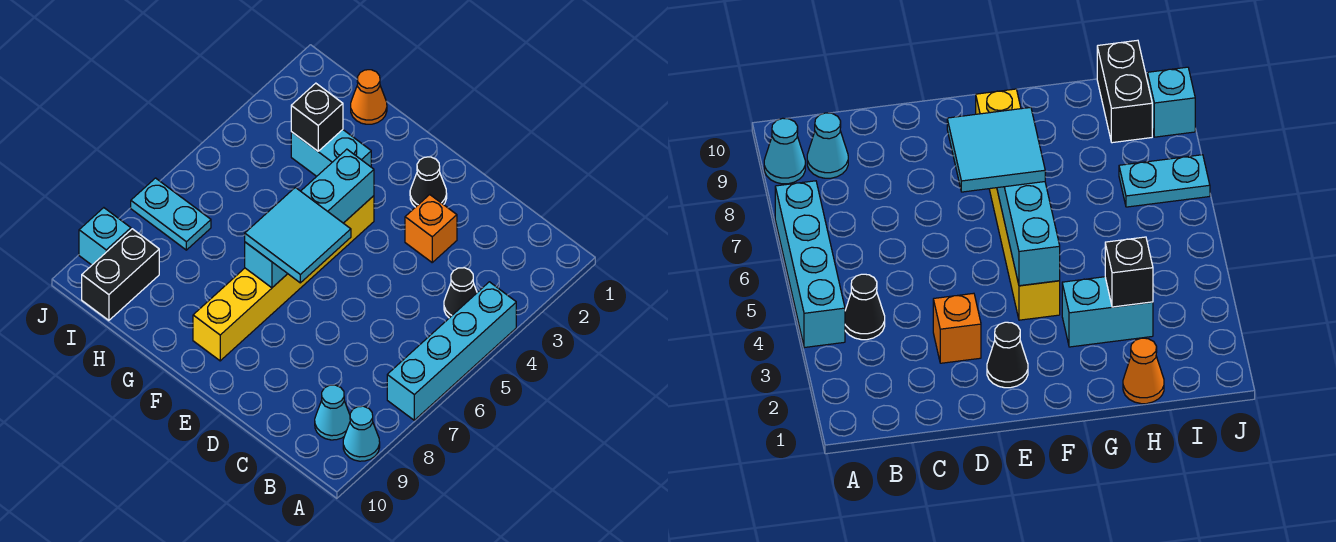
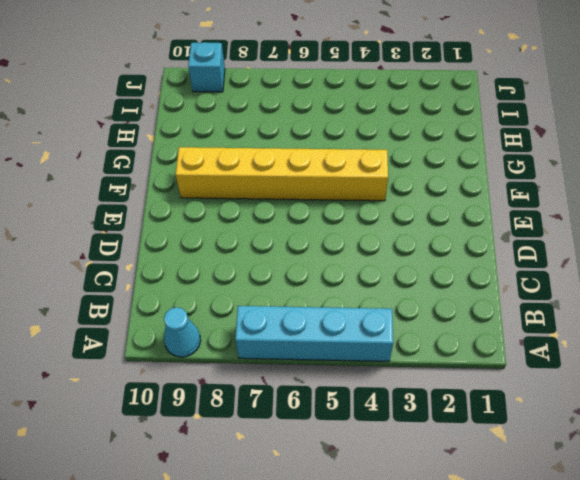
none -> black 1x1 cone [444,268,477,318]
none -> cyan 1x1 cone [315,385,350,440]
none -> orange 1x1 brick [405,195,457,262]

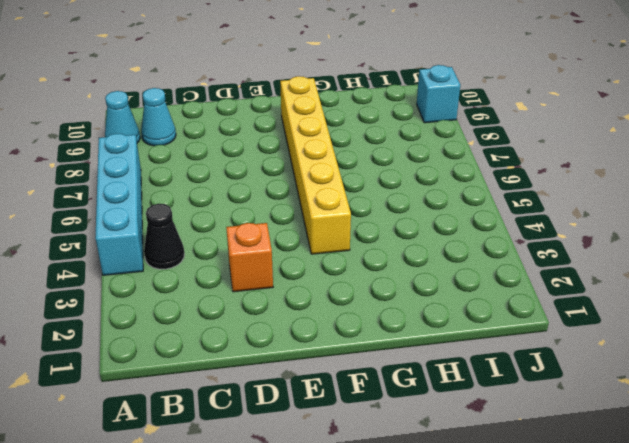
none -> black 1x1 cone [410,157,447,207]
none -> cyan 1x2 brick [291,130,371,176]
none -> orange 1x1 cone [351,70,387,124]

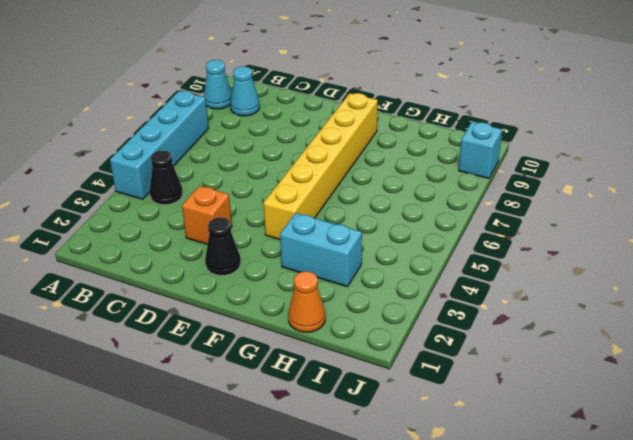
none -> cyan 1x2 plate [131,178,211,250]
none -> black 1x2 brick [82,229,159,320]
none -> cyan 1x4 brick [245,149,374,288]

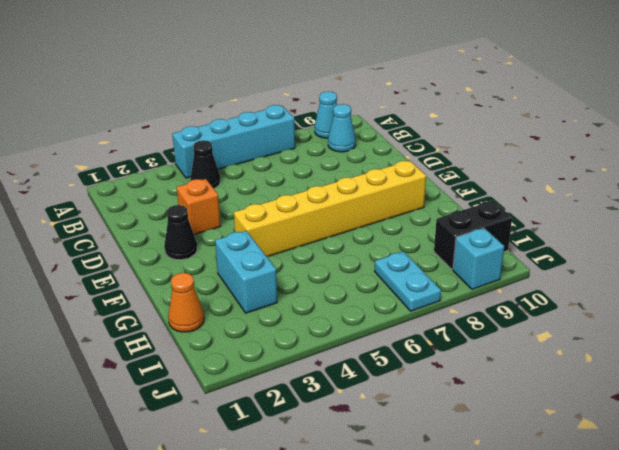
none -> cyan 1x4 brick [245,149,374,288]
none -> black 1x1 brick [291,83,343,151]
none -> cyan 2x2 tile [245,187,351,283]

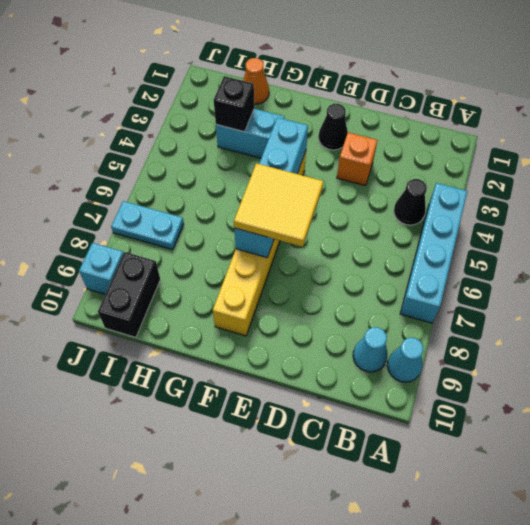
yellow 2x2 tile [234,163,323,247] -> cyan 2x2 tile [245,187,351,283]

